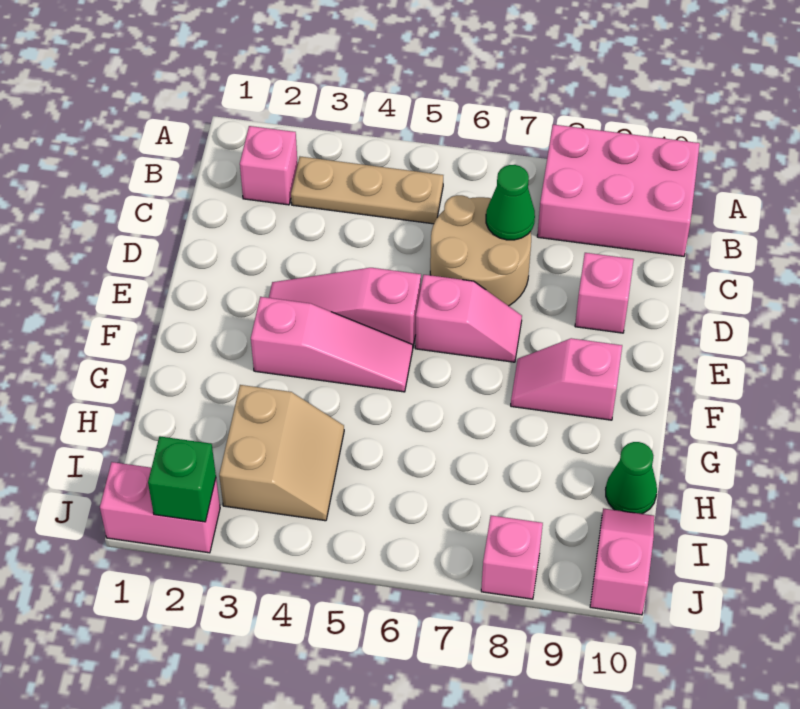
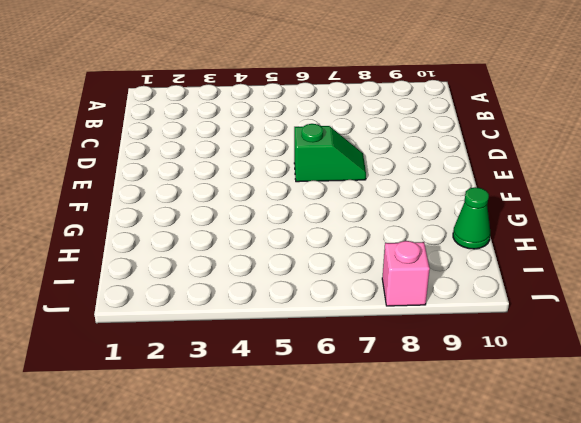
green 1x2 slope [294,124,366,182] -> pink 1x2 slope [415,275,522,362]
none -> pink 2x3 brick [537,125,700,256]
none -> pink 1x1 brick [240,126,298,205]
none -> tan 1x3 plate [291,157,443,224]

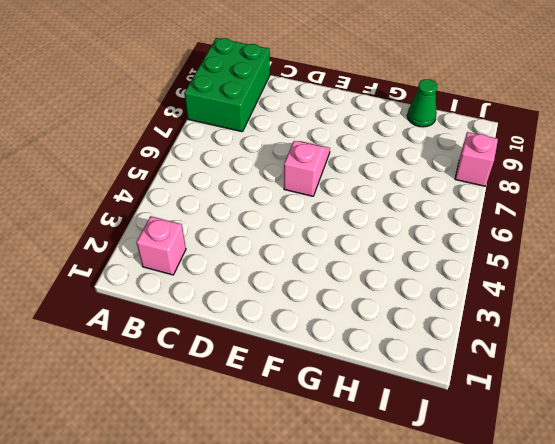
green 2x3 brick [184,38,270,132] -> pink 2x3 brick [537,125,700,256]
none -> tan 1x3 plate [291,157,443,224]
none -> tan 2x2 round brick [430,195,531,306]
none -> pink 1x1 brick [575,253,634,333]

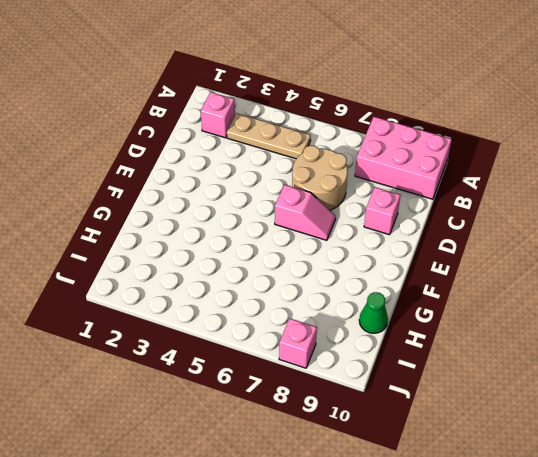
none -> pink 1x3 slope [269,268,421,346]
none -> pink 1x3 slope [251,297,413,392]
none -> pink 1x2 slope [511,338,622,420]

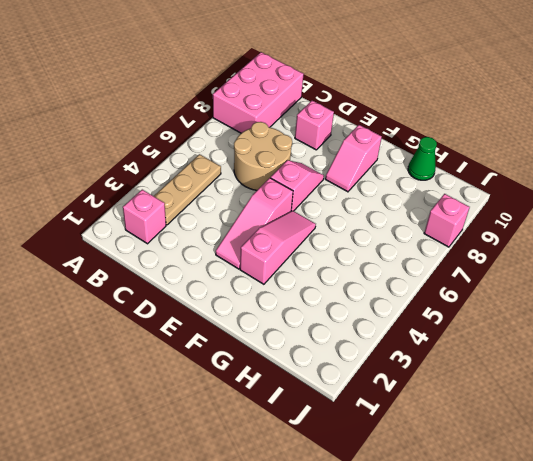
none -> tan 2x2 slope [219,385,344,521]
none -> pink 1x2 slope [590,508,654,615]
none -> pink 1x2 brick [100,462,220,553]

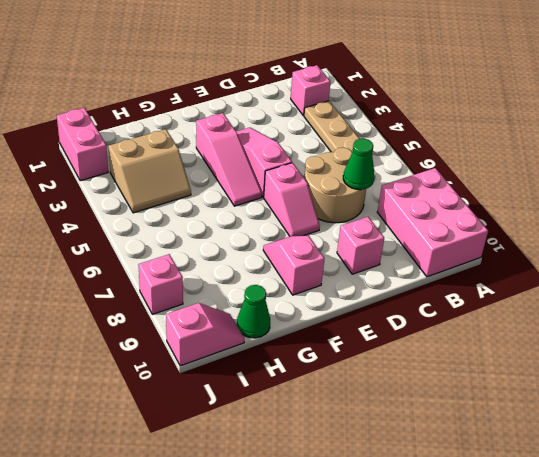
none -> green 1x1 brick [148,436,216,522]

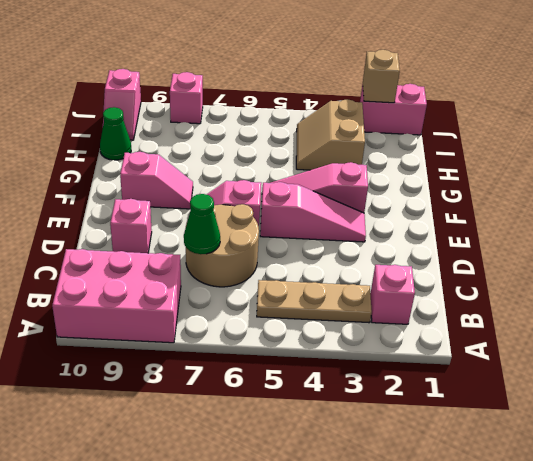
tan 1x1 brick [363,50,400,103] -> green 1x1 brick [148,436,216,522]

